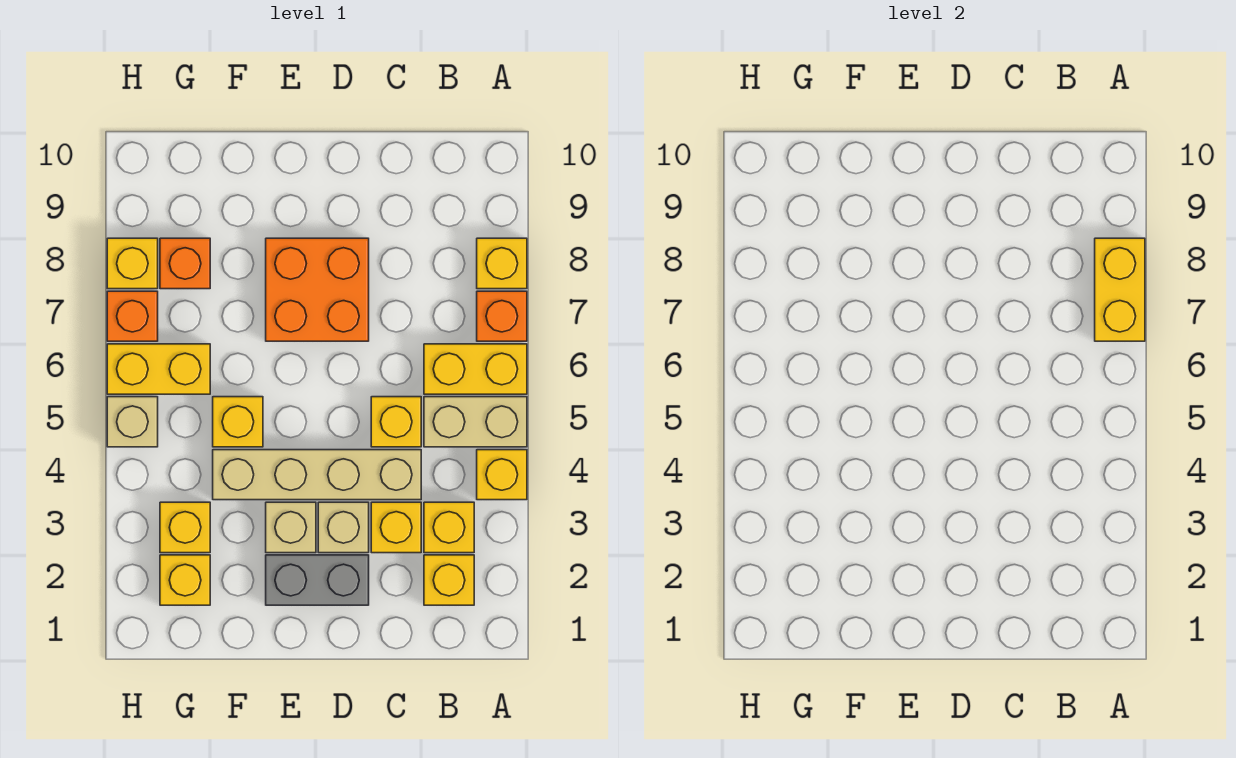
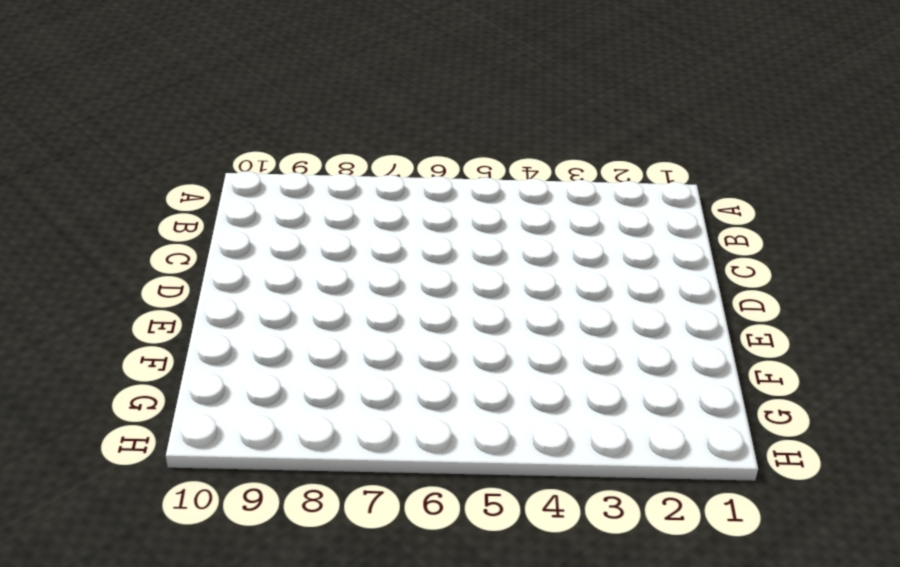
none -> yellow 1x1 brick [477,450,527,500]
none -> tan 1x2 brick [424,397,527,447]
none -> yellow 1x2 brick [424,344,527,394]

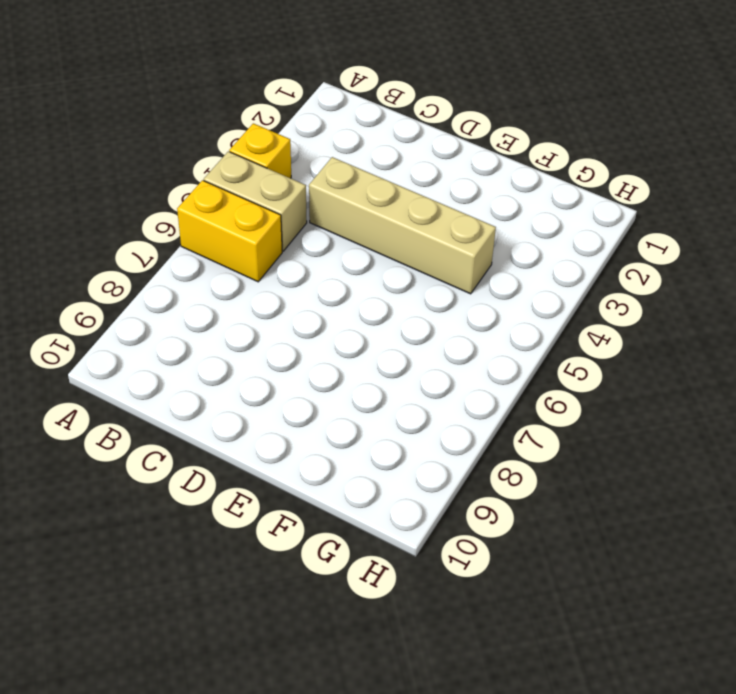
none -> orange 1x1 brick [477,291,527,341]
none -> yellow 1x1 brick [477,238,527,289]
none -> yellow 1x1 brick [424,555,474,605]

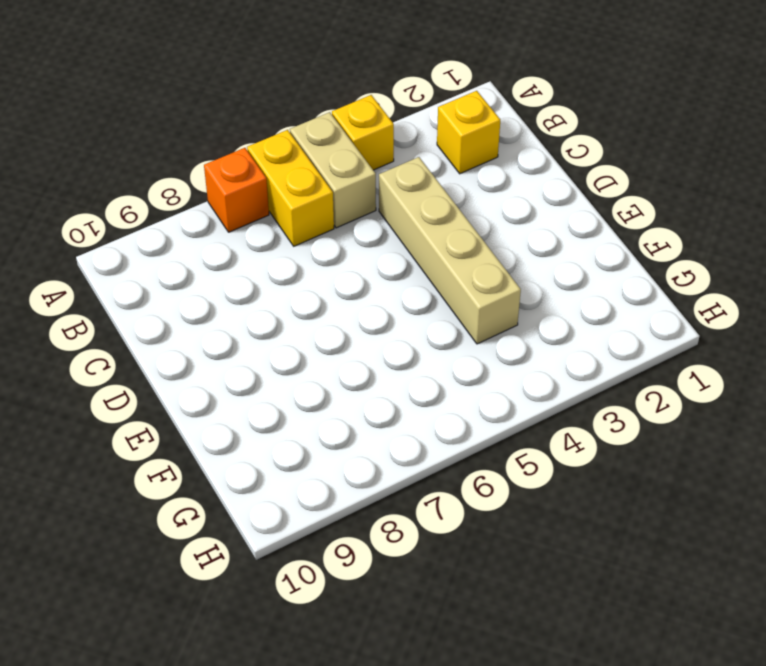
none -> yellow 1x1 brick [477,238,527,289]
none -> yellow 1x1 brick [424,502,474,553]
none -> yellow 1x1 brick [371,502,421,553]

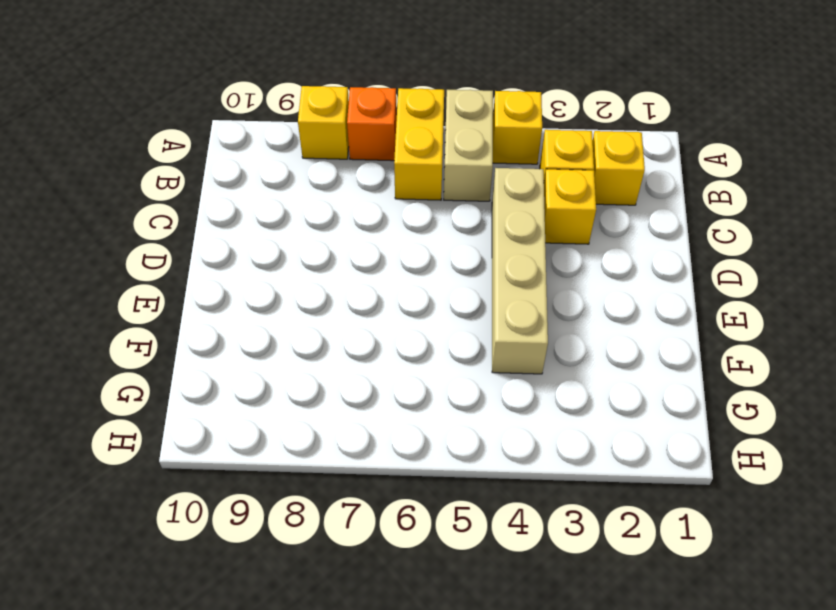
none -> yellow 1x1 brick [371,397,421,447]
none -> grey 1x2 brick [266,555,369,605]
none -> tan 1x1 brick [318,502,369,553]

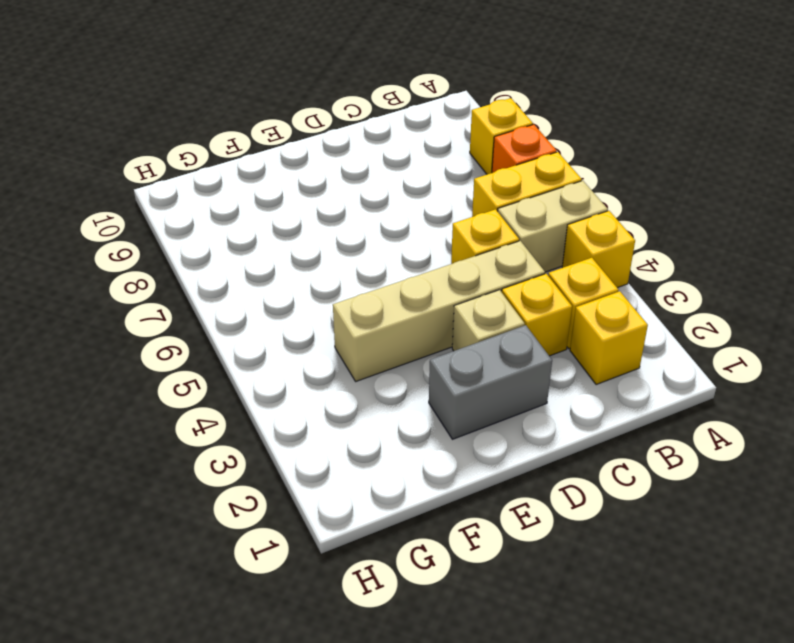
none -> orange 2x2 brick [266,238,369,341]
none -> tan 1x1 brick [266,502,316,553]
none -> yellow 1x1 brick [213,397,263,447]

